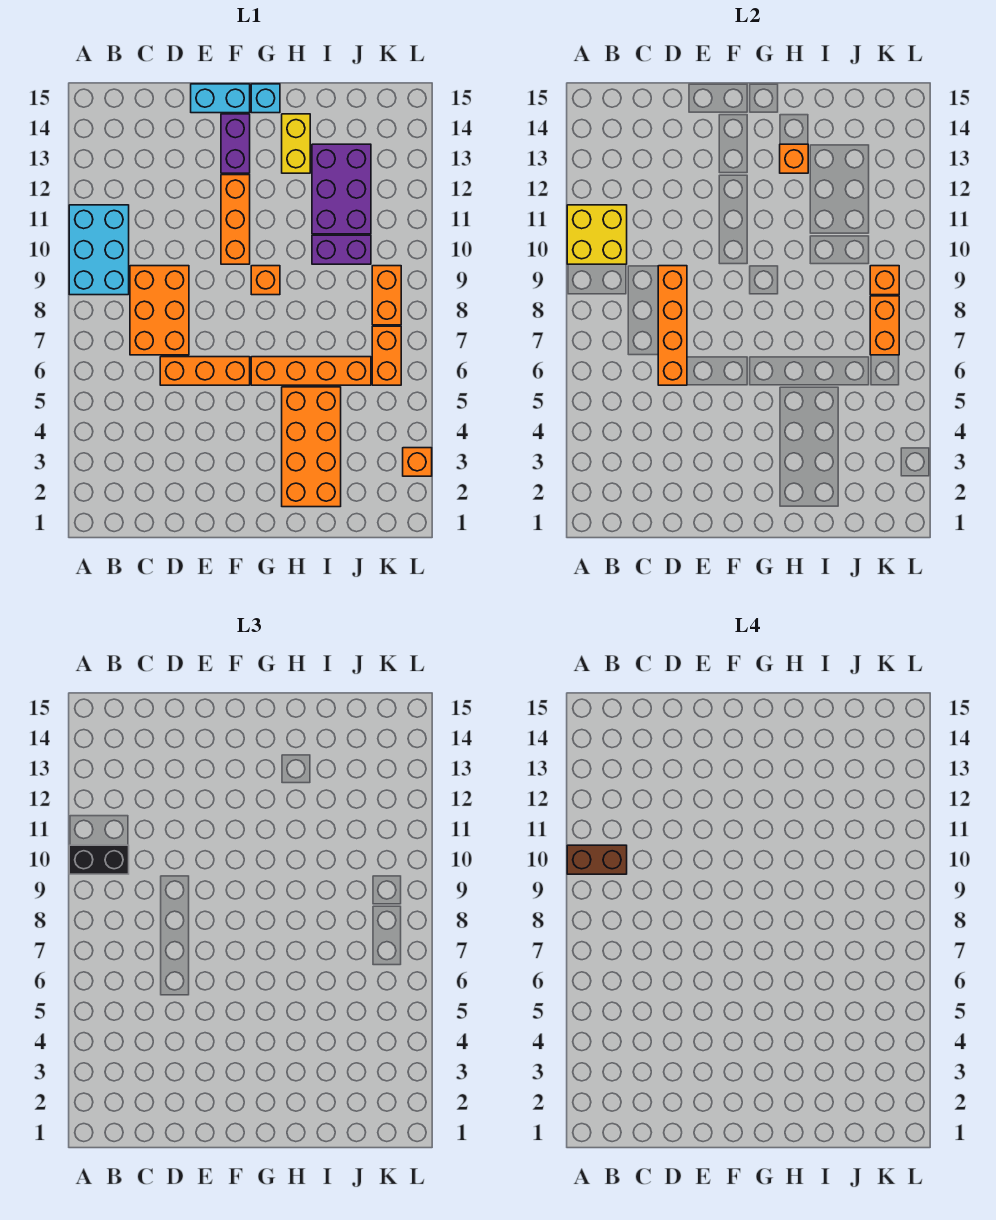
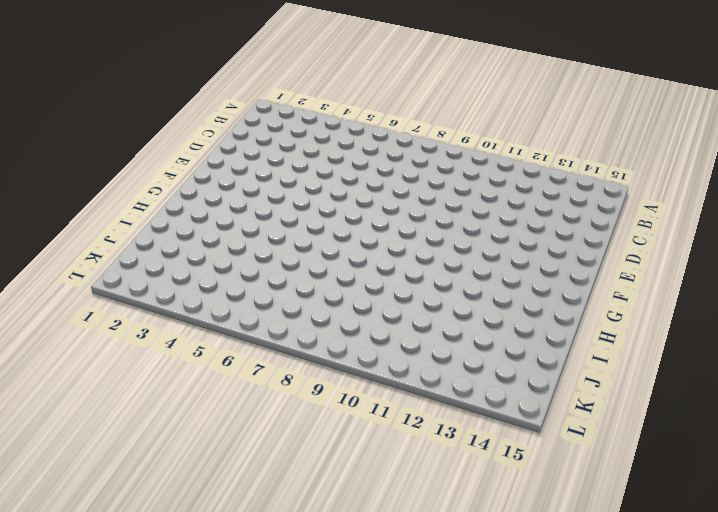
none -> cyan 2x3 brick [69,205,129,295]
none -> orange 2x3 brick [130,266,189,355]
none -> orange 1x3 brick [160,357,250,385]

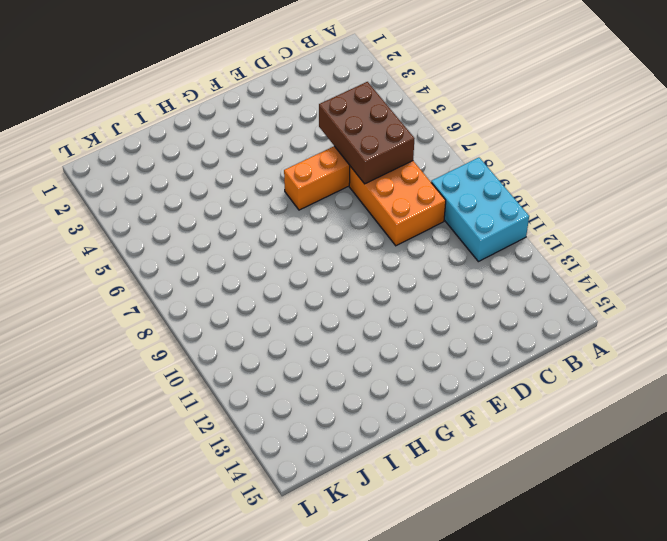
brown 2x3 brick [319,82,415,184] -> orange 1x4 brick [658,266,687,385]
none -> cyan 1x2 brick [191,84,250,113]
none -> orange 1x3 brick [221,175,250,264]
none -> purple 1x2 brick [221,114,250,173]

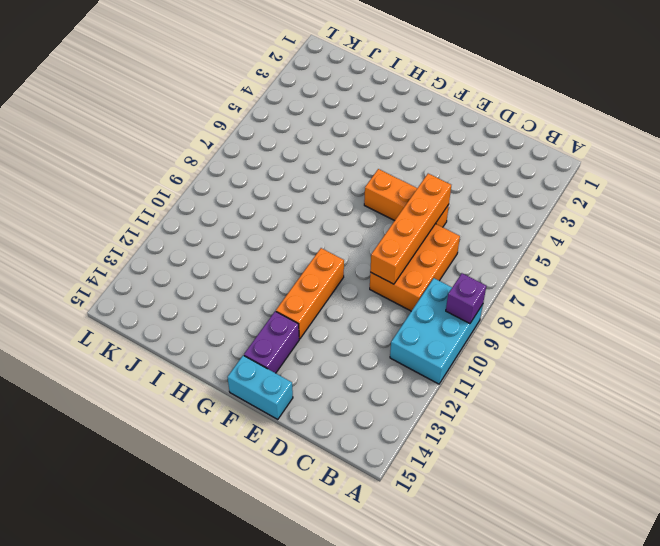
purple 1x1 brick [446,273,486,324] -> none
none -> orange 1x4 brick [251,357,371,385]
none -> orange 1x1 brick [251,266,280,295]
none -> cyan 1x1 brick [251,84,280,113]

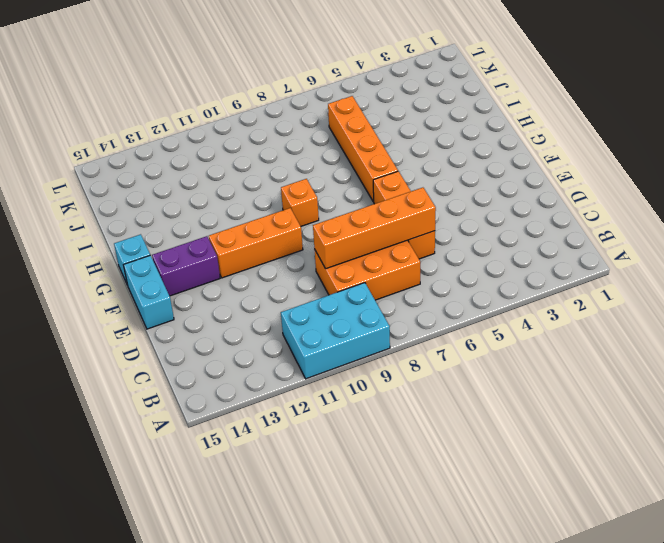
none -> orange 2x4 brick [282,387,341,507]
none -> yellow 1x2 brick [282,114,310,173]
none -> purple 1x2 brick [312,235,371,264]

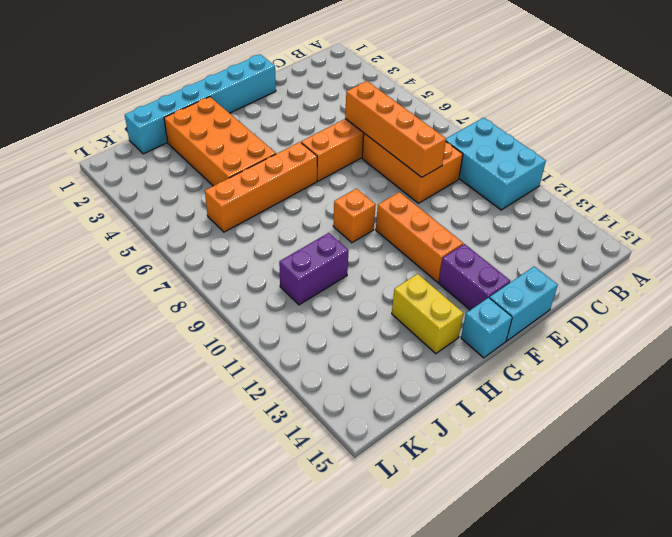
cyan 1x6 brick [125,54,276,154] -> none
none -> purple 2x3 brick [312,144,371,234]
none -> orange 1x2 brick [372,326,401,385]
none -> orange 1x2 brick [372,266,401,325]

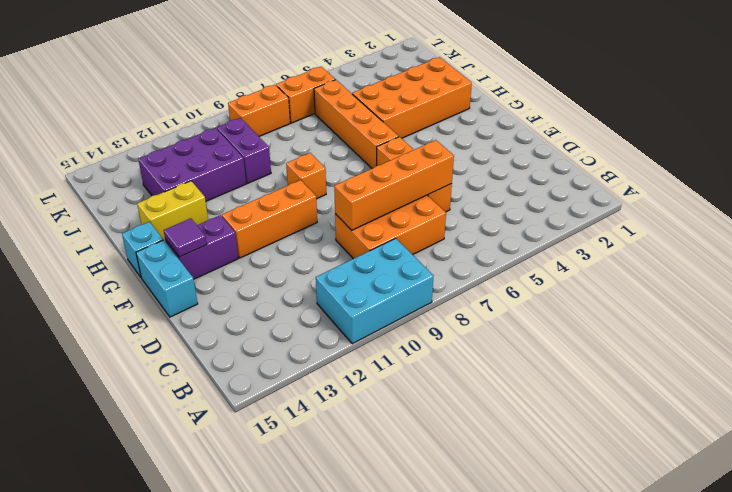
purple 1x1 tile [164,218,207,257] -> none
none -> orange 1x1 brick [403,448,432,476]
none -> yellow 2x2 brick [567,205,627,264]
none -> orange 1x1 brick [780,144,808,173]

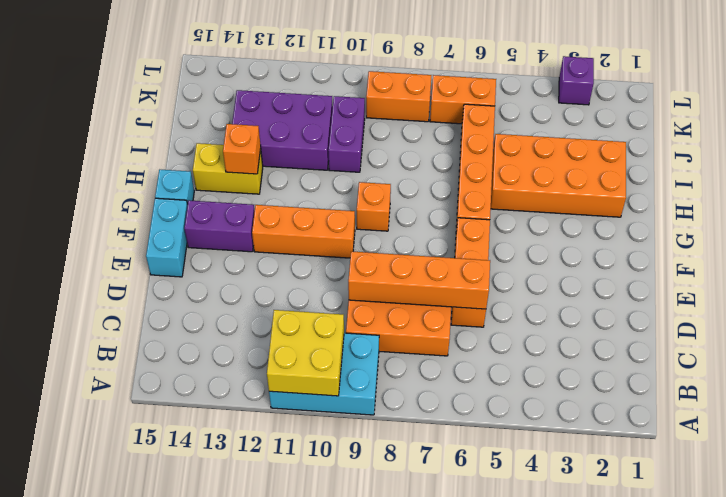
purple 1x1 brick [559,56,594,105] -> orange 1x1 brick [403,448,432,476]
none -> orange 1x2 brick [870,296,899,355]
none -> orange 1x1 brick [870,266,899,295]
none -> black 1x2 brick [69,845,129,874]

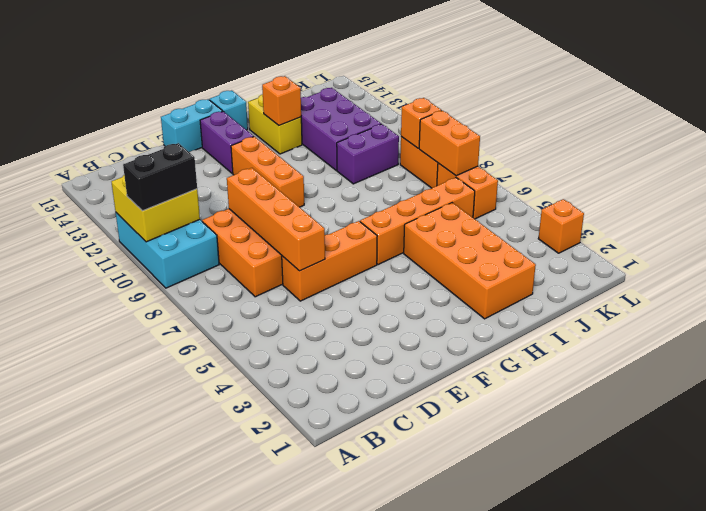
none -> orange 1x1 brick [251,266,280,295]
none -> brown 1x2 brick [567,845,627,874]

